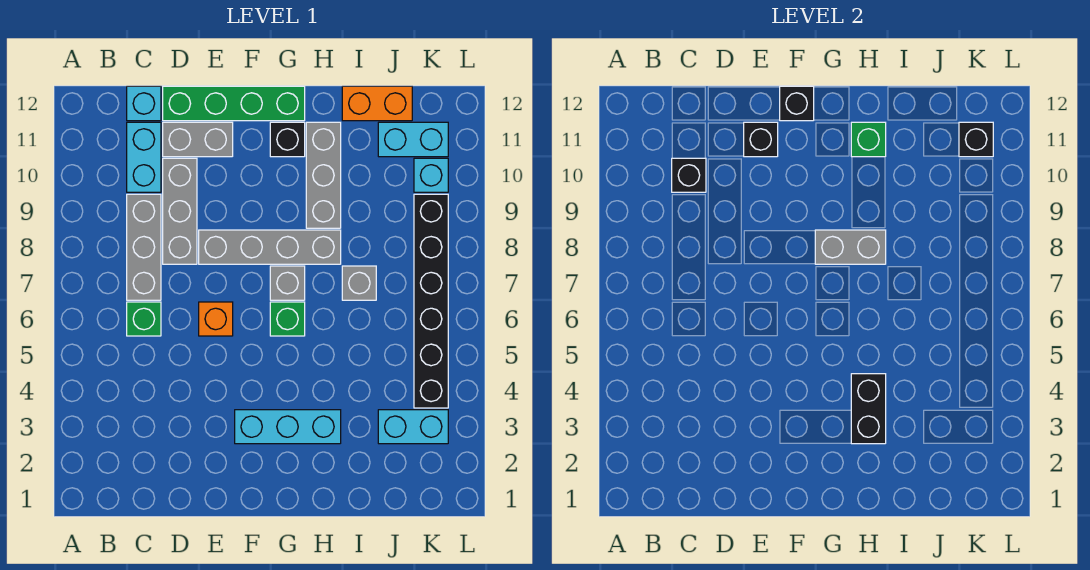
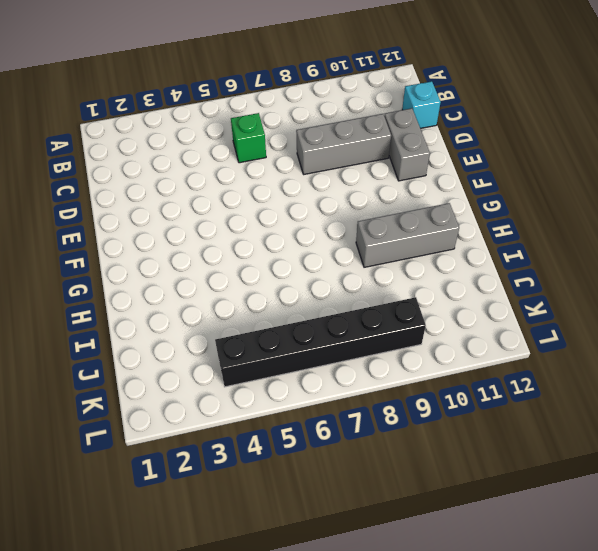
none -> grey 1x3 brick [127,194,161,300]
none -> cyan 1x2 brick [127,122,161,192]
none -> green 1x4 brick [163,86,305,121]

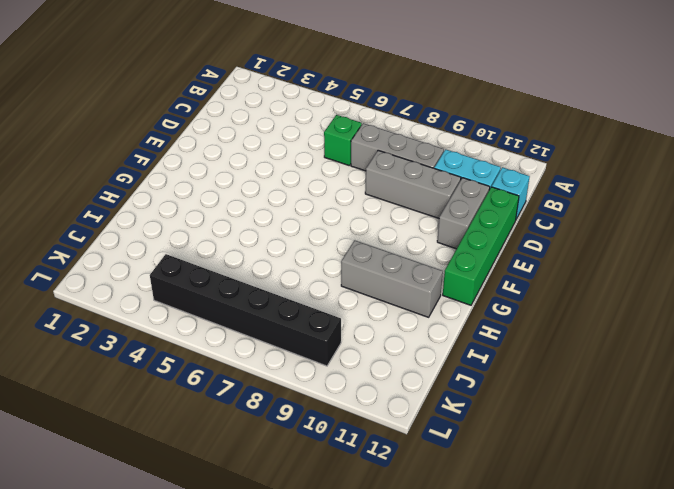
none -> orange 1x1 brick [199,302,233,336]
none -> grey 1x4 brick [199,230,341,264]
none -> cyan 1x3 brick [235,410,341,444]

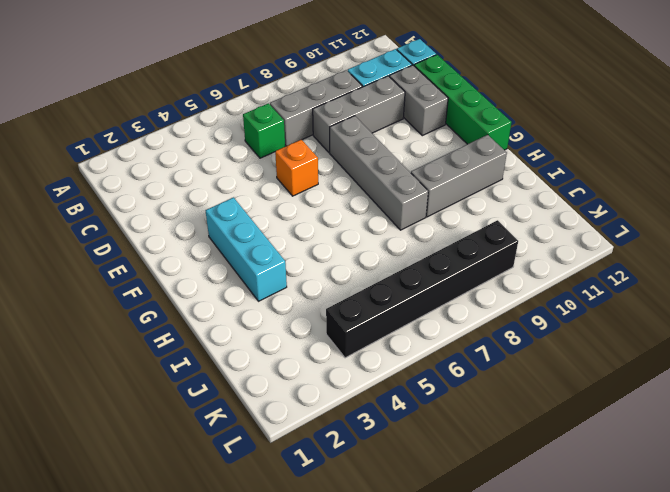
none -> green 1x1 brick [270,302,305,336]
none -> grey 1x1 brick [270,266,305,300]
none -> black 1x1 brick [270,122,305,157]

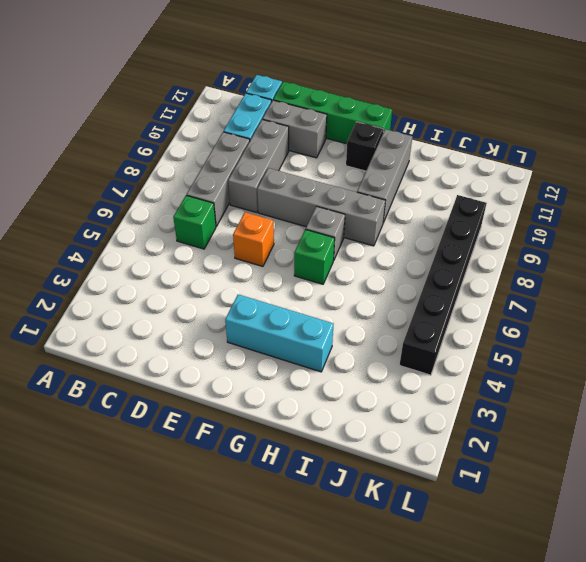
none -> grey 1x1 brick [342,266,376,300]
none -> orange 1x2 brick [342,86,412,121]
none -> cyan 1x2 brick [378,410,448,444]

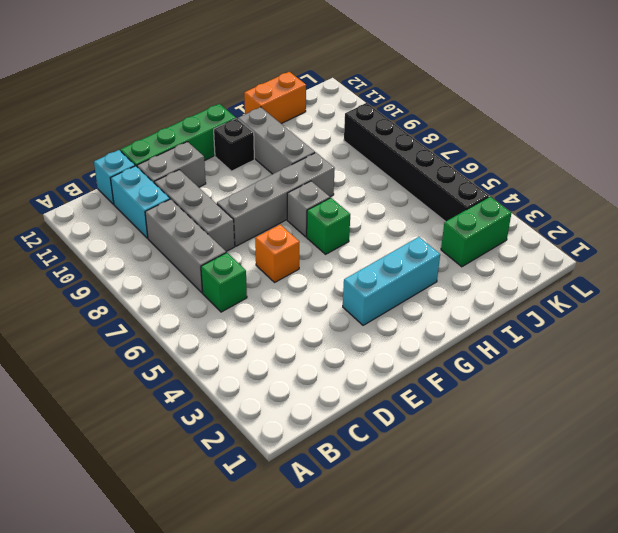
green 1x2 brick [441,197,511,267] -> cyan 1x2 brick [378,410,448,444]
none -> grey 1x1 brick [342,266,376,300]
none -> cyan 1x2 brick [378,122,448,157]
none -> cyan 1x1 brick [414,158,448,192]

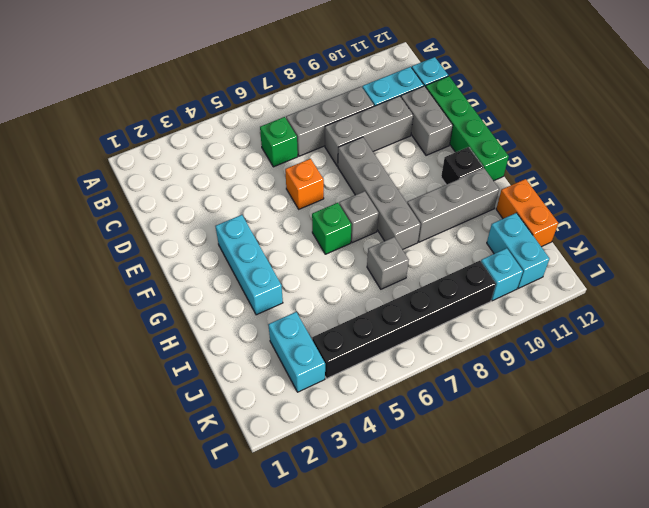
none -> black 1x1 brick [672,158,706,192]
none -> black 1x1 brick [744,122,778,157]
none -> black 1x1 brick [780,86,814,121]

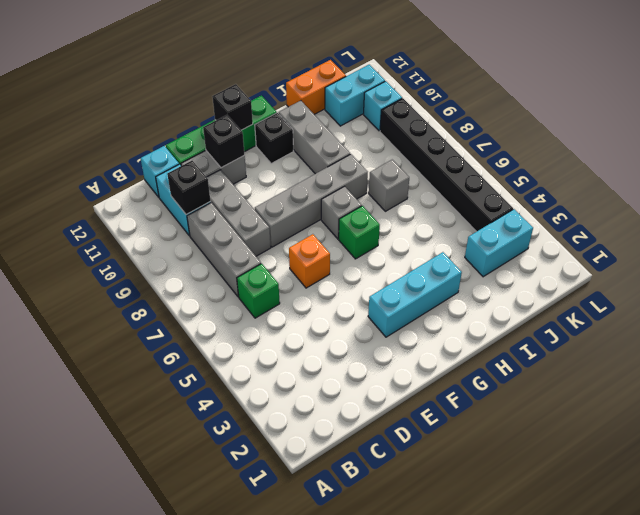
none -> grey 1x2 brick [815,230,886,264]
none -> black 1x2 brick [851,374,886,444]
none -> green 1x1 brick [851,122,886,157]

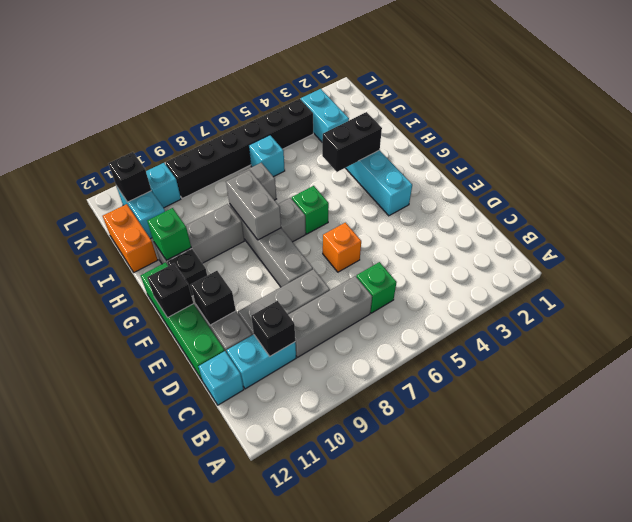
cyan 1x1 brick [249,135,285,177] -> none

